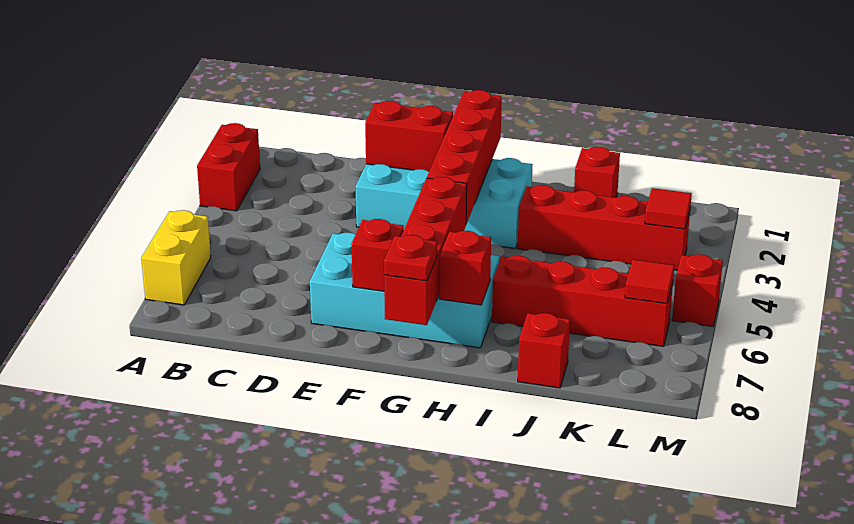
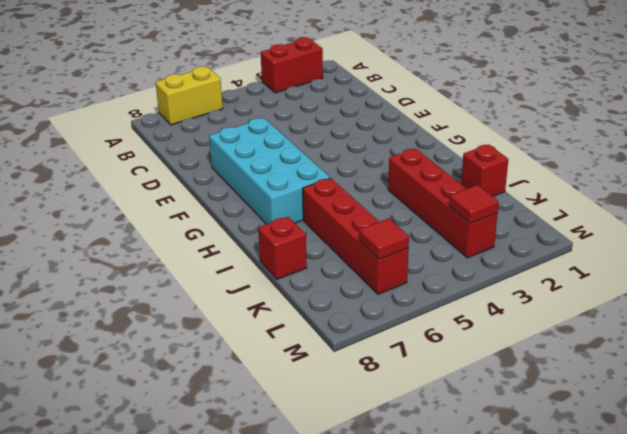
none -> cyan 2x4 brick [355,158,533,248]
none -> red 1x1 brick [672,254,723,326]
none -> red 1x2 brick [365,101,453,171]

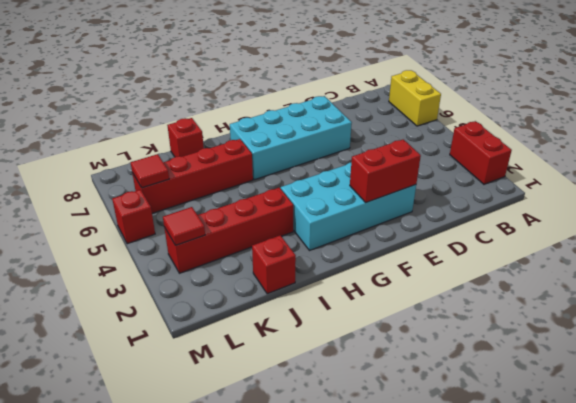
none -> red 1x1 brick [351,219,404,291]
none -> red 1x4 brick [427,90,502,224]
none -> red 1x4 brick [384,177,467,325]

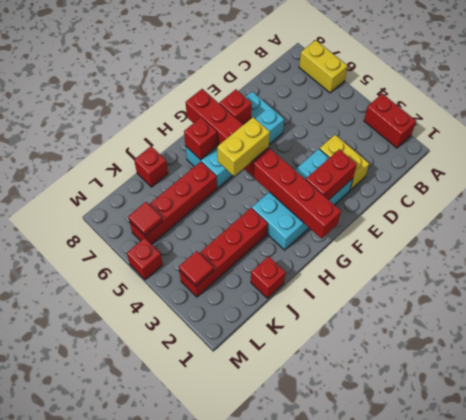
yellow 1x2 brick [320,135,369,190] -> none
yellow 1x2 brick [217,117,270,176] -> none
none -> red 1x1 plate [384,235,437,281]

